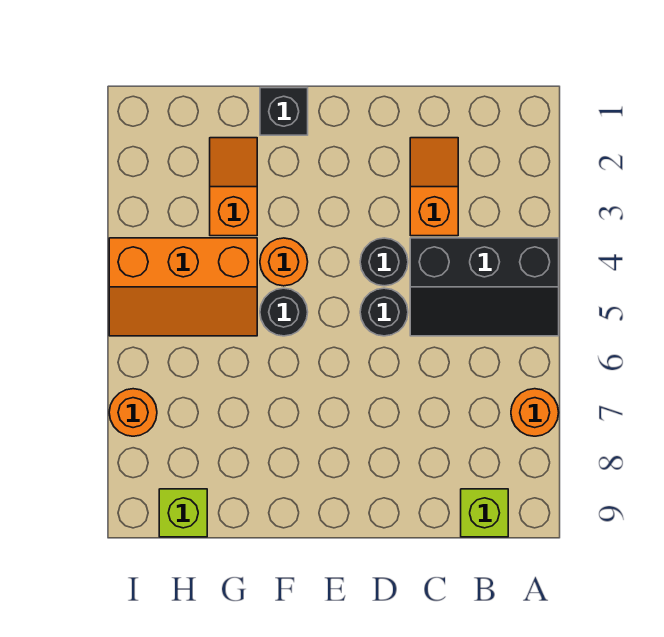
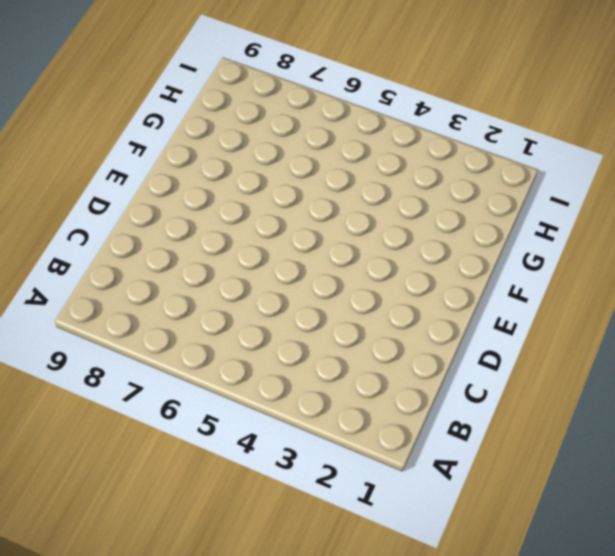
none -> black 2x3 slope [410,238,559,336]
none -> orange 1x1 round brick [511,389,559,436]
none -> lime 1x1 brick [461,489,508,537]

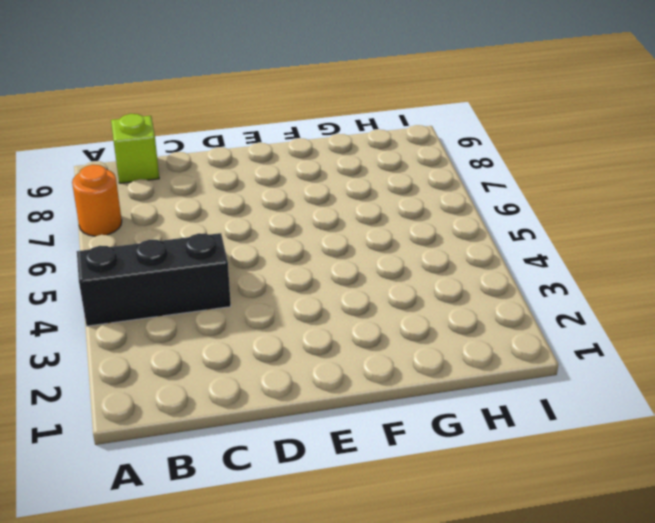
none -> orange 1x2 slope [410,138,458,236]
none -> black 1x1 round brick [360,238,408,286]
none -> black 1x1 round brick [360,288,408,336]

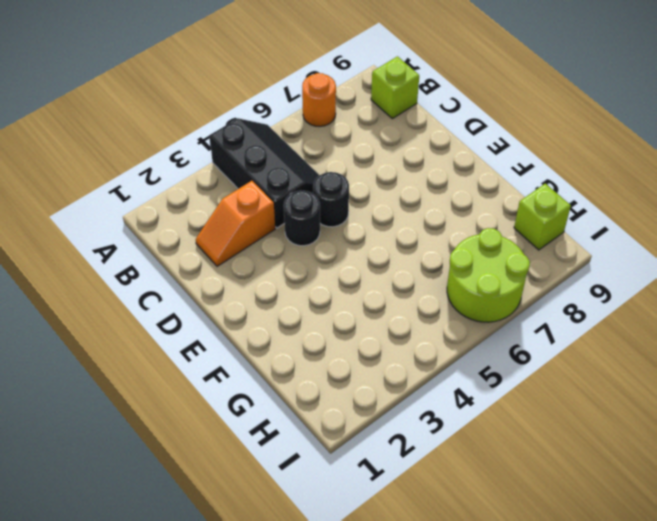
lime 2x2 round brick [447,228,530,322] -> orange 1x1 round brick [109,389,157,436]
none -> black 1x1 brick [260,88,308,135]
none -> orange 1x1 round brick [260,238,308,286]
none -> black 1x1 round brick [260,288,308,336]

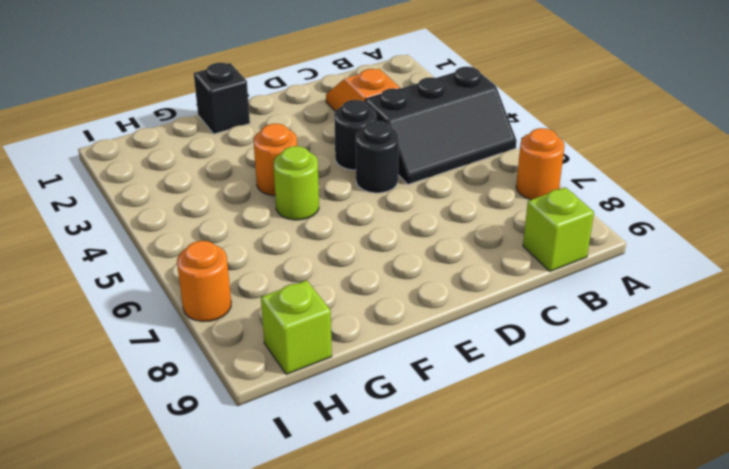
lime 1x1 round brick [274,146,319,220] -> black 1x1 round brick [260,288,308,336]
none -> orange 1x2 slope [210,138,257,236]
none -> orange 2x3 slope [109,238,257,336]

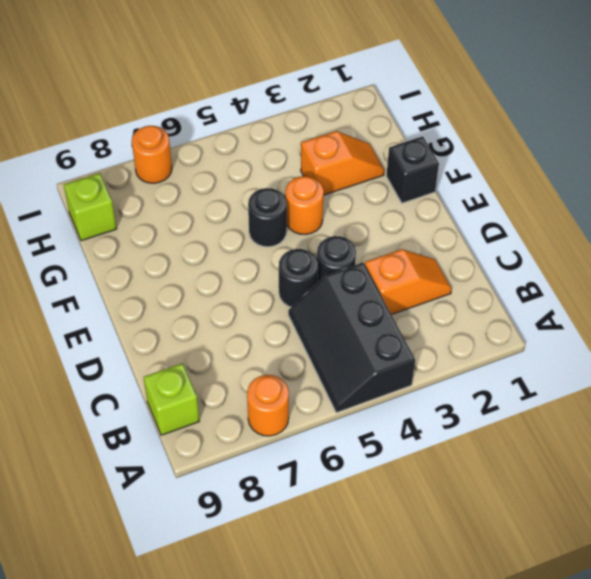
none -> orange 2x3 slope [109,238,257,336]

